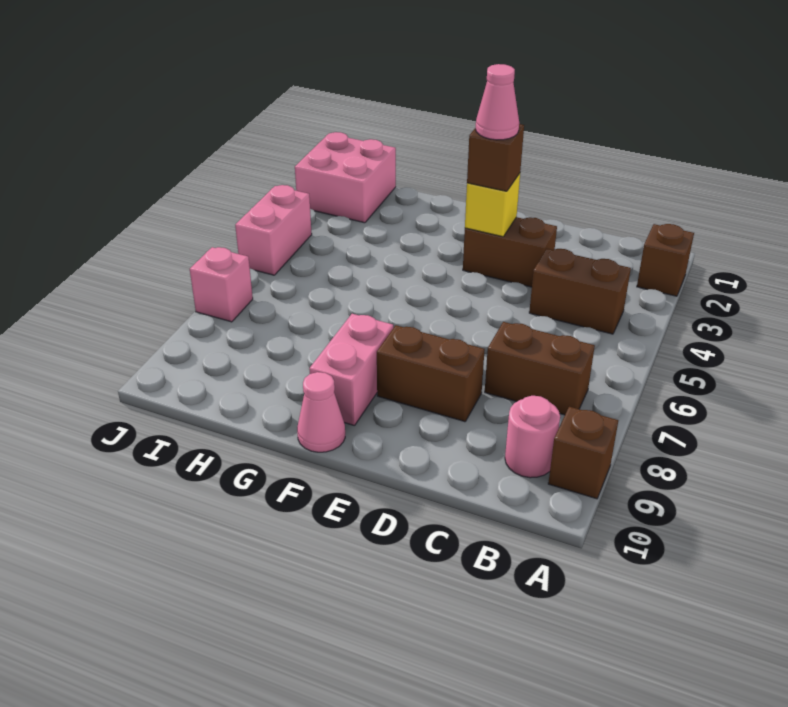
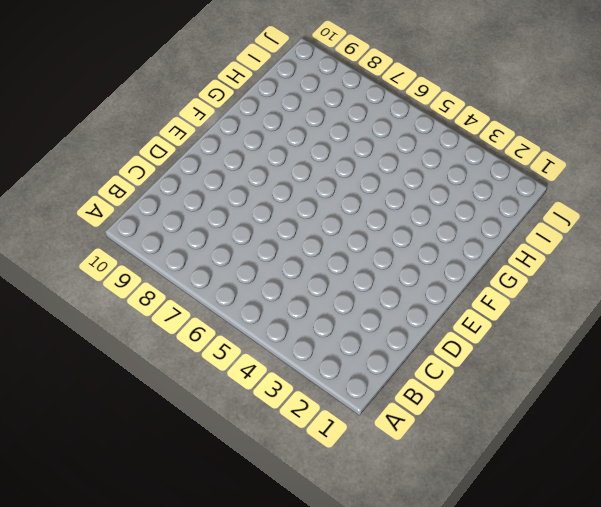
none -> brown 1x1 brick [637,224,694,296]
none -> brown 1x1 brick [548,407,618,499]
none -> brown 1x2 brick [529,248,631,334]

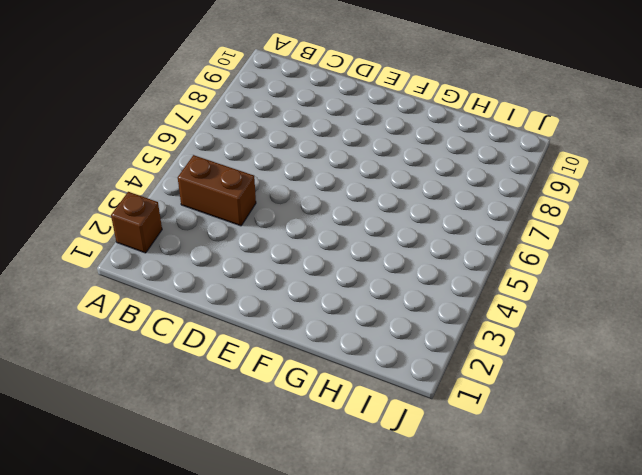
none -> brown 1x1 brick [548,407,618,499]
none -> brown 1x2 brick [485,322,595,415]
none -> pink 1x1 round brick [505,396,560,478]

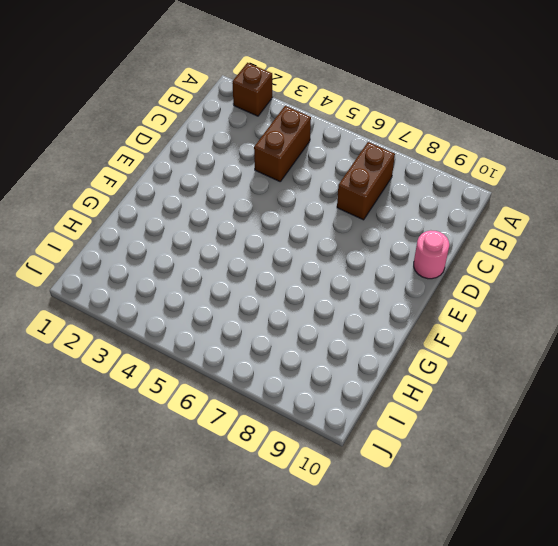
pink 1x1 round brick [414,230,449,279] -> pink 1x1 round brick moved to [505,396,560,478]
none -> brown 1x1 brick [548,407,618,499]
none -> brown 1x2 brick [463,217,557,287]
none -> brown 1x2 brick [377,325,485,422]

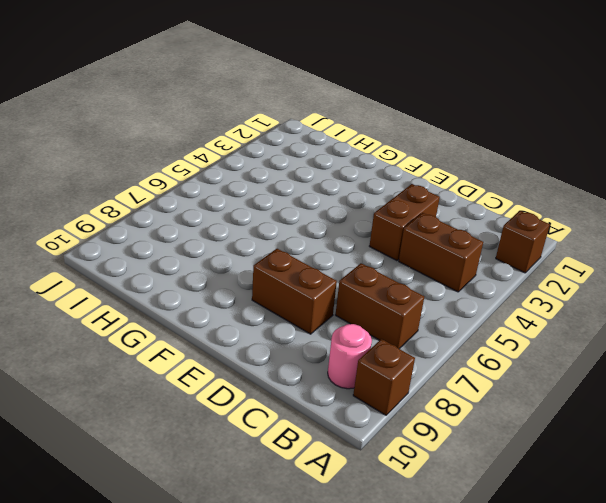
brown 1x2 brick [370,184,440,261] -> brown 1x2 brick turned to [463,217,557,287]
none -> pink 1x2 brick [309,314,393,426]
none -> pink 1x1 cone [297,372,345,452]
none -> pink 2x2 brick [295,132,396,223]

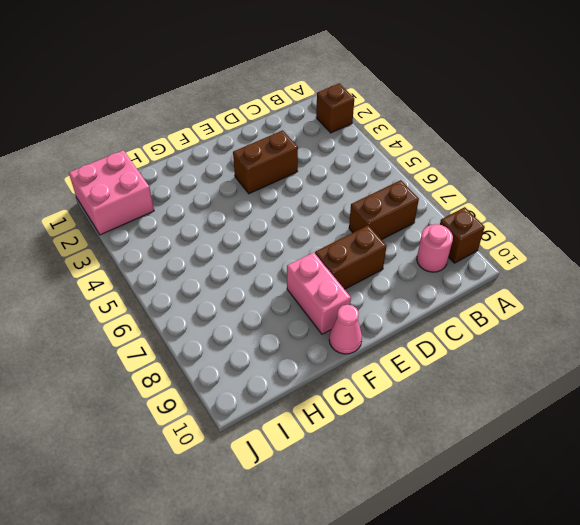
none -> brown 1x2 brick [529,248,631,334]
none -> pink 1x2 brick [235,185,312,275]
none -> pink 1x1 brick [190,247,253,322]

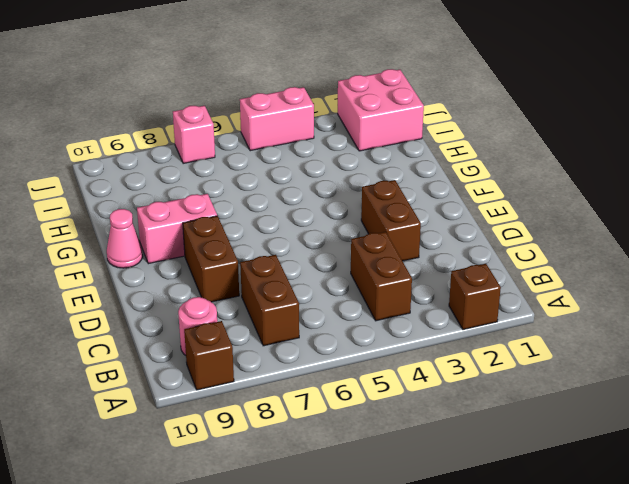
none -> yellow 1x1 brick [465,173,520,237]
none -> brown 1x1 brick [467,124,524,191]
none -> pink 1x1 cone [476,64,519,140]

